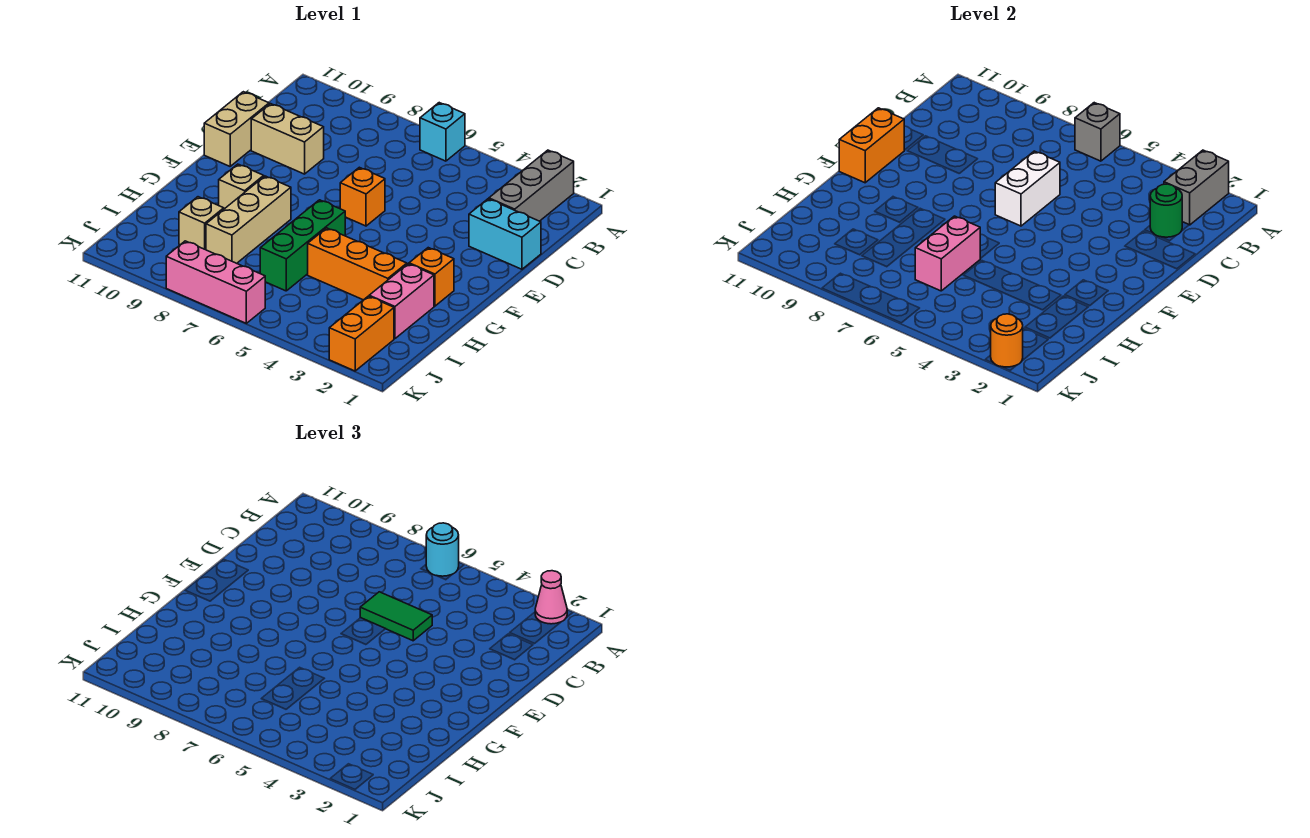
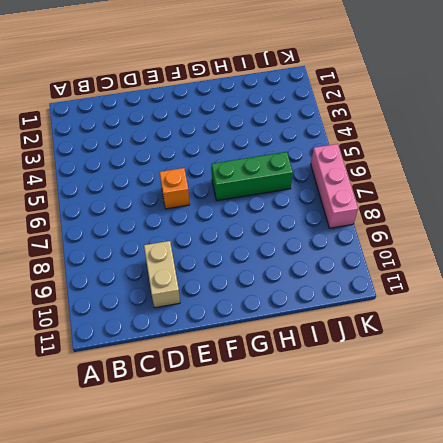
none -> grey 1x3 brick [489,150,574,221]
none -> cyan 1x1 brick [420,103,465,161]
none -> cyan 1x2 brick [469,199,541,269]

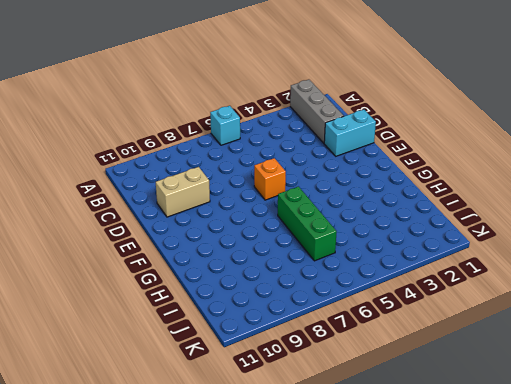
none -> tan 1x2 brick [204,92,269,166]
none -> orange 1x1 brick [409,248,454,306]
none -> tan 1x3 brick [206,176,291,263]

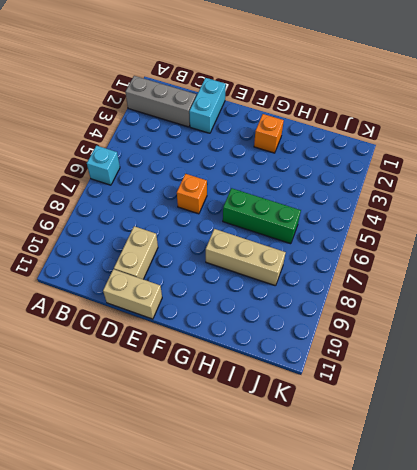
none -> tan 1x1 brick [219,164,264,209]
none -> pink 1x2 brick [369,264,434,339]
none -> orange 1x3 brick [308,228,407,300]

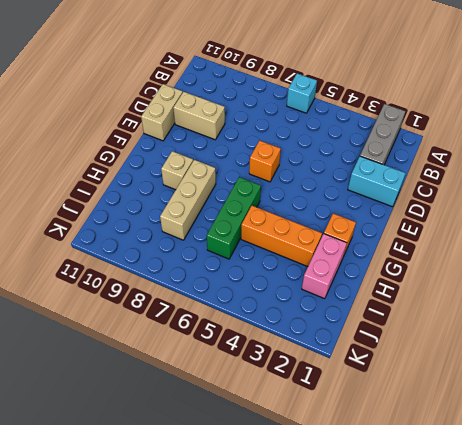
none -> tan 1x1 brick [179,197,224,250]
none -> orange 1x2 brick [329,296,394,371]
none -> pink 1x3 brick [166,241,265,323]

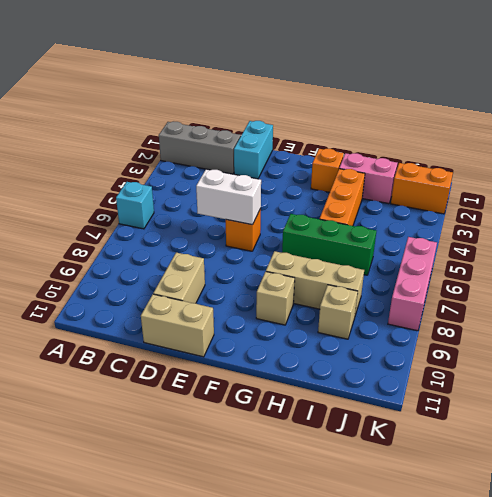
none -> grey 1x2 brick [1164,150,1229,225]
none -> grey 1x1 brick [1075,103,1120,161]
none -> green 1x1 round brick [1150,184,1182,237]

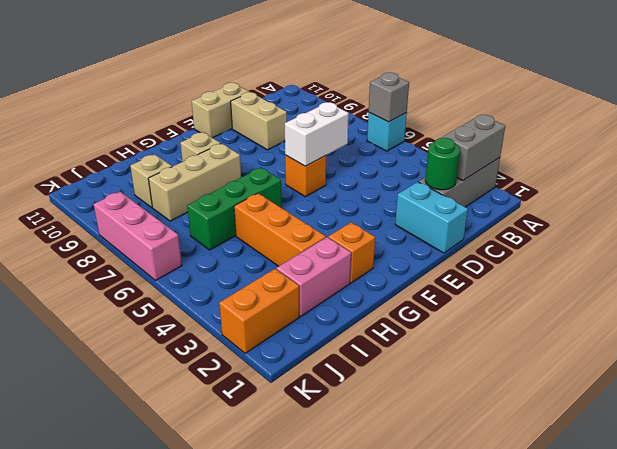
none -> orange 1x2 brick [839,108,904,183]
none -> pink 1x2 brick [915,216,980,291]
none -> orange 1x1 round brick [991,314,1023,367]

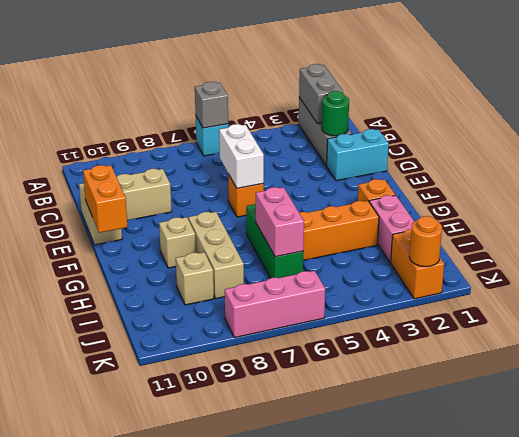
none -> pink 1x1 cone [535,571,567,624]
none -> cyan 1x1 round brick [426,523,459,576]
none -> green 1x2 tile [360,592,432,641]

